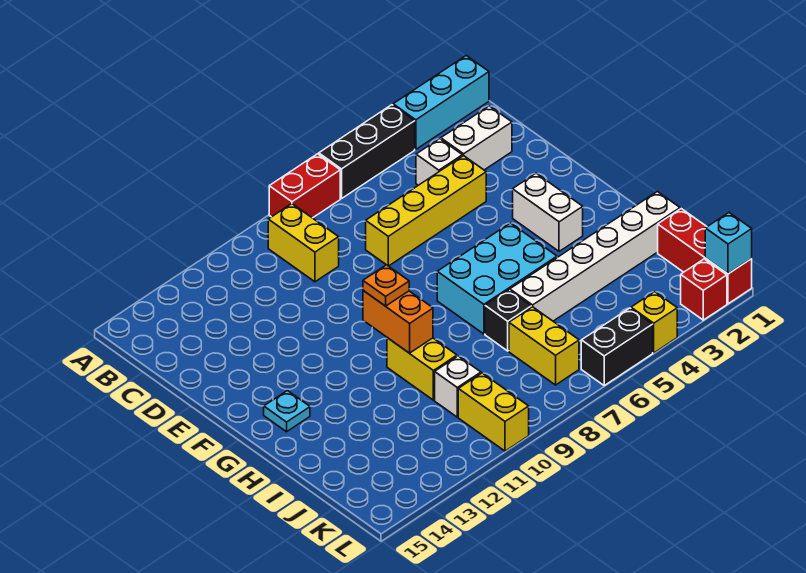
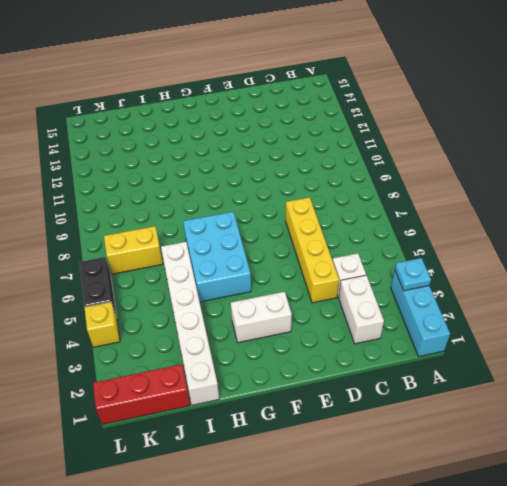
cyan 1x1 plate [395,258,431,291] -> cyan 1x1 plate moved to [264,391,310,432]
none -> black 1x3 brick [319,105,415,199]
none -> red 1x2 brick [269,154,340,218]
none -> yellow 1x2 brick [268,204,339,282]

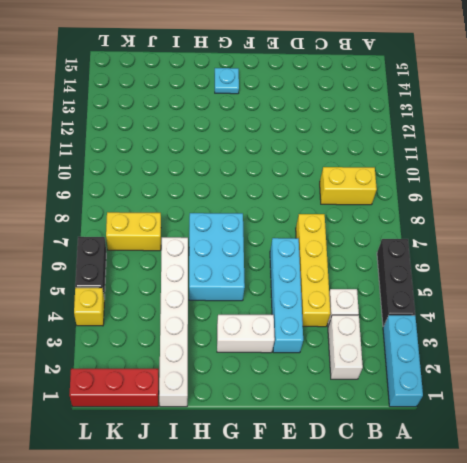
cyan 1x4 brick [270,238,303,353] -> none
none -> red 1x2 brick [269,154,340,218]
none -> yellow 1x2 brick [387,338,457,400]
none -> black 1x1 brick [485,290,531,351]

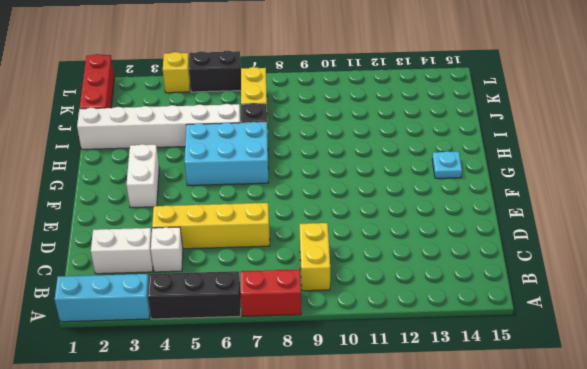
none -> yellow 1x2 brick [387,338,457,400]
none -> white 1x1 brick [435,356,481,417]
none -> yellow 1x2 brick [458,373,529,451]

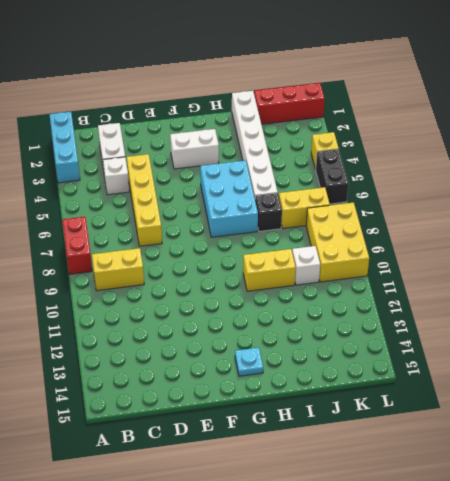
yellow 2x3 brick [306,202,369,282] -> yellow 1x2 brick [458,373,529,451]
none -> black 1x3 brick [319,105,415,199]
none -> red 1x1 brick [681,259,727,320]
none -> orange 1x2 brick [363,291,433,353]

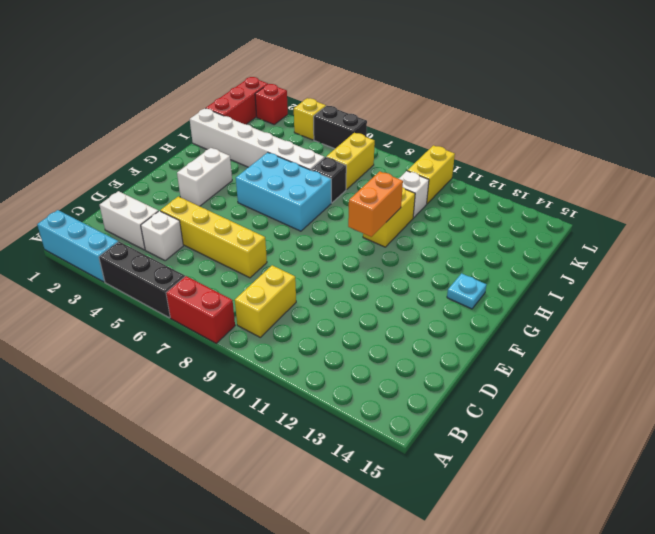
none -> cyan 1x1 brick [705,213,752,274]
none -> orange 1x1 plate [363,265,409,306]

